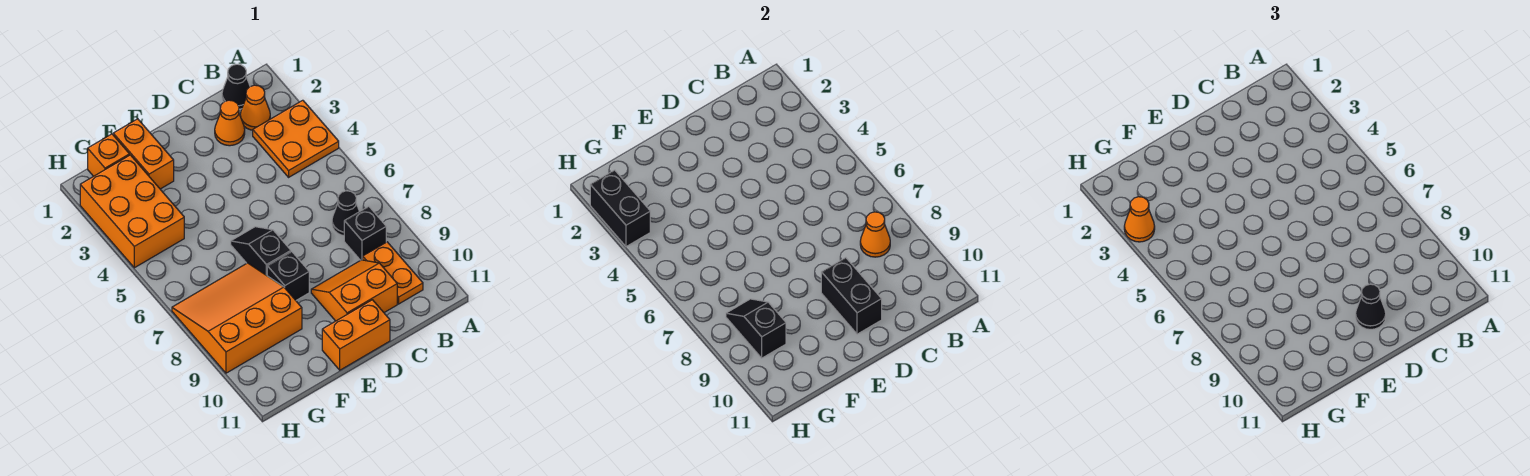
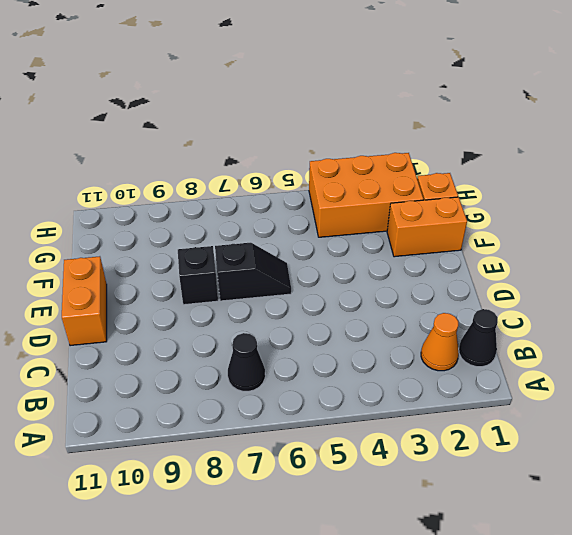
none -> orange 2x2 plate [253,100,339,177]
none -> black 1x1 brick [344,206,386,260]
none -> orange 1x2 plate [363,242,423,304]

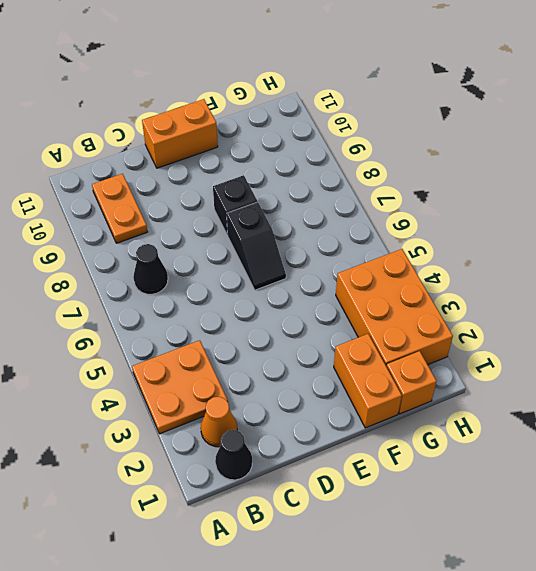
none -> black 1x1 brick [344,206,386,260]
none -> orange 1x1 cone [215,100,245,146]
none -> orange 2x2 slope [311,260,397,321]

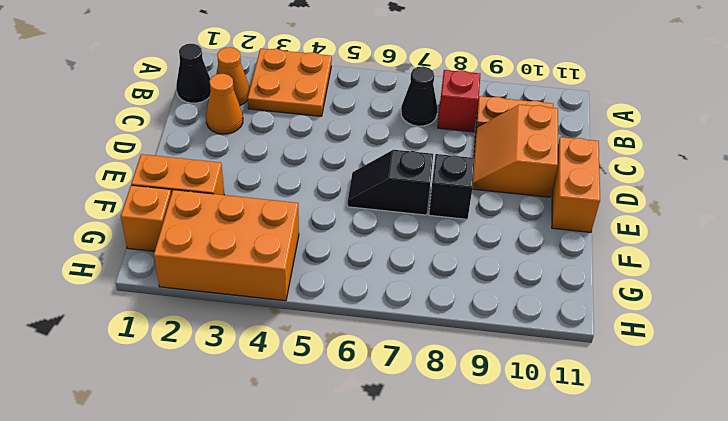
red 1x1 brick [438,70,480,132] -> black 1x1 brick [344,206,386,260]
none -> orange 3x3 slope [172,263,302,373]
none -> orange 1x1 cone [860,212,890,257]
none -> black 1x2 brick [821,258,882,334]

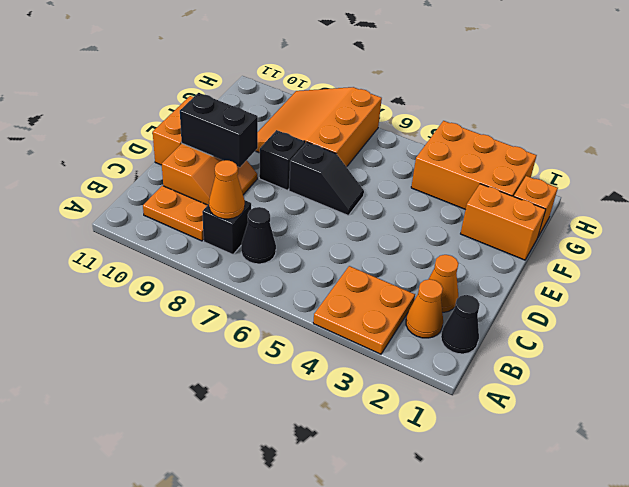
orange 3x3 slope [256,87,382,167] -> orange 3x3 slope turned to [172,263,302,373]
none -> black 1x2 slope [726,299,786,358]
none -> black 1x2 brick [590,170,650,247]
none -> black 1x1 cone [1356,284,1386,329]

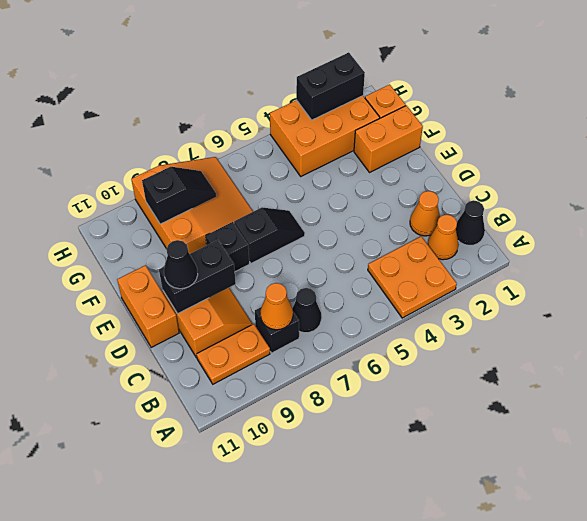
none -> orange 1x1 cone [1124,197,1155,242]

